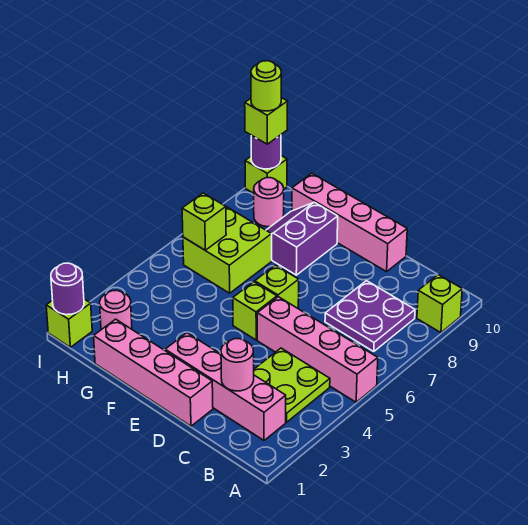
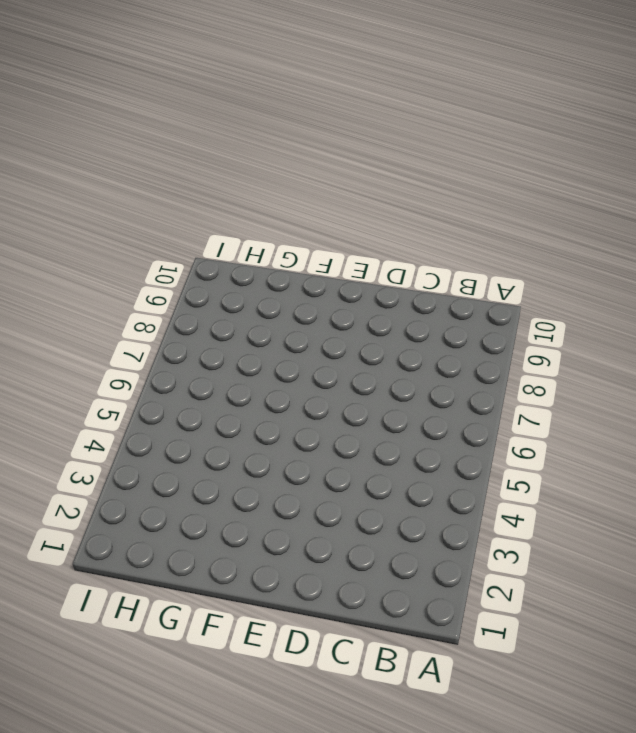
none -> pink 1x4 brick [257,297,378,402]
none -> lime 1x1 brick [417,275,462,333]
none -> pink 1x4 brick [165,333,286,440]

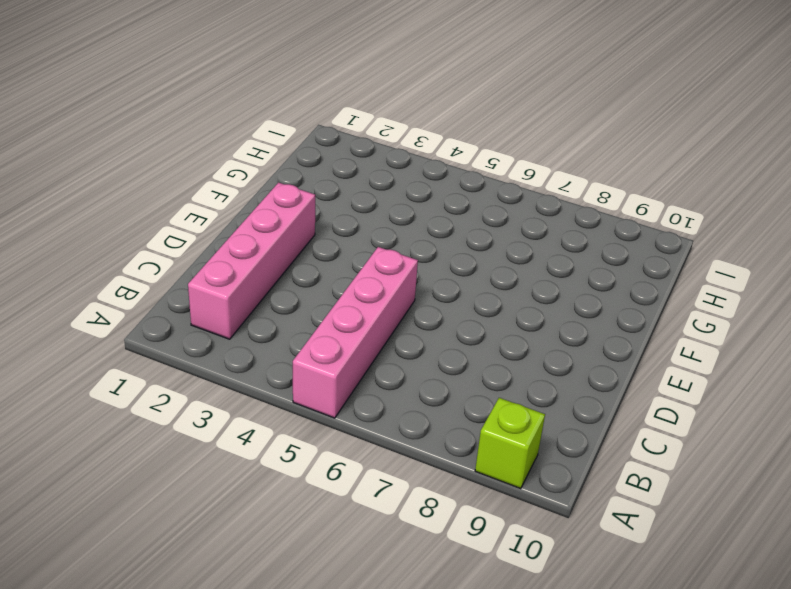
none -> lime 2x2 plate [254,348,330,422]
none -> purple 2x2 plate [325,281,415,351]
none -> pink 1x4 brick [94,319,213,426]

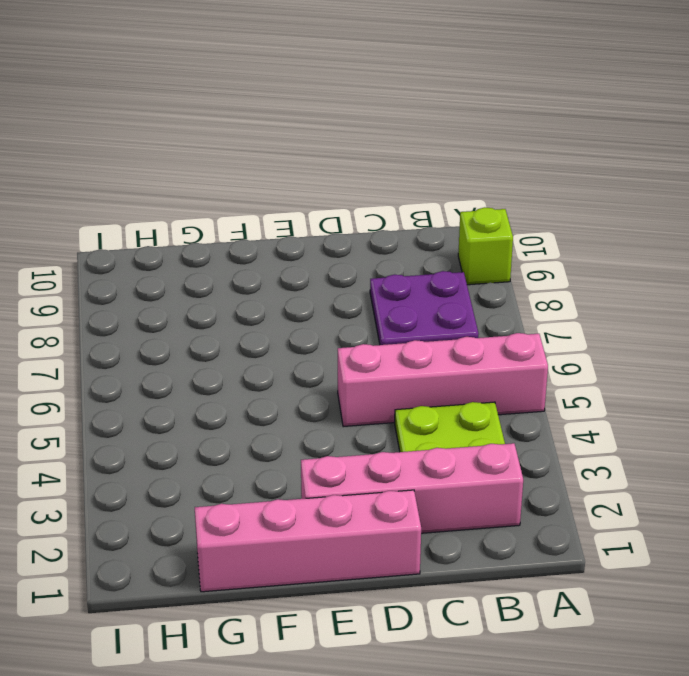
none -> pink 1x4 brick [292,173,407,272]
none -> lime 1x1 brick [233,282,277,340]
none -> lime 1x1 brick [255,265,299,308]

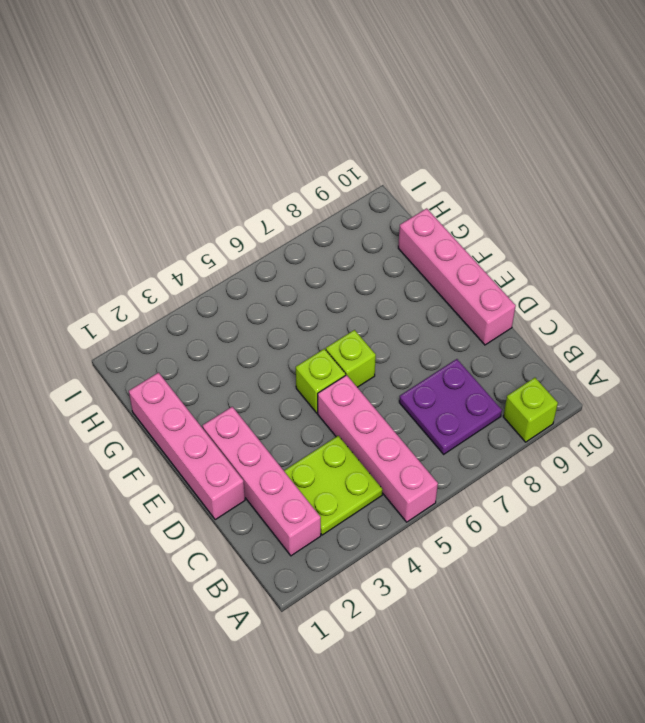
none -> purple 2x2 slope [266,202,338,275]
none -> lime 2x2 brick [183,207,272,293]
none -> pink 1x1 round brick [100,291,132,330]

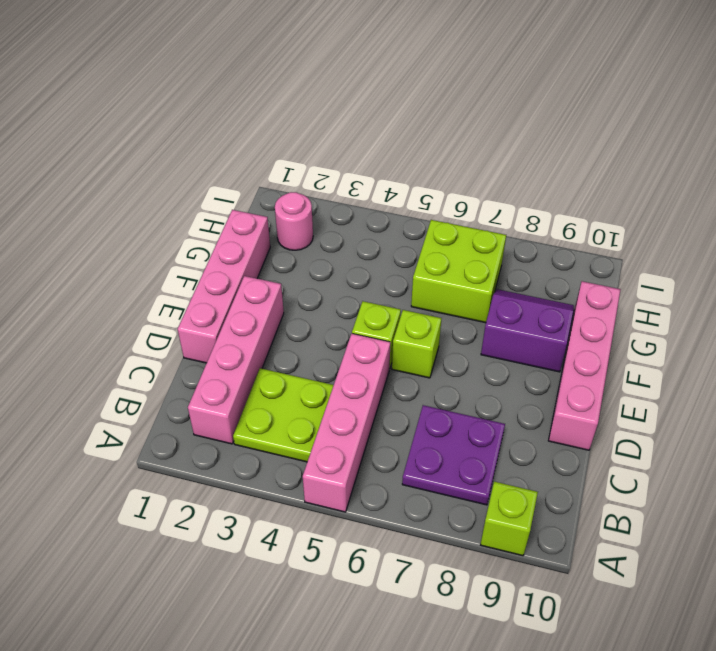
none -> pink 1x1 round brick [254,178,284,227]
none -> lime 1x1 brick [46,299,92,347]
none -> lime 1x1 brick [245,156,287,193]

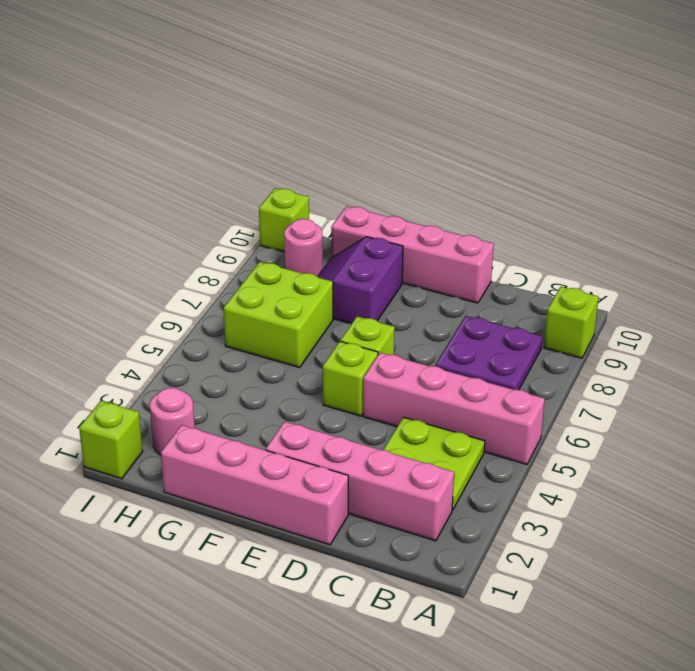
none -> pink 1x1 round brick [221,339,254,391]
none -> lime 1x1 brick [182,193,226,250]
none -> purple 1x1 round brick [51,263,84,315]

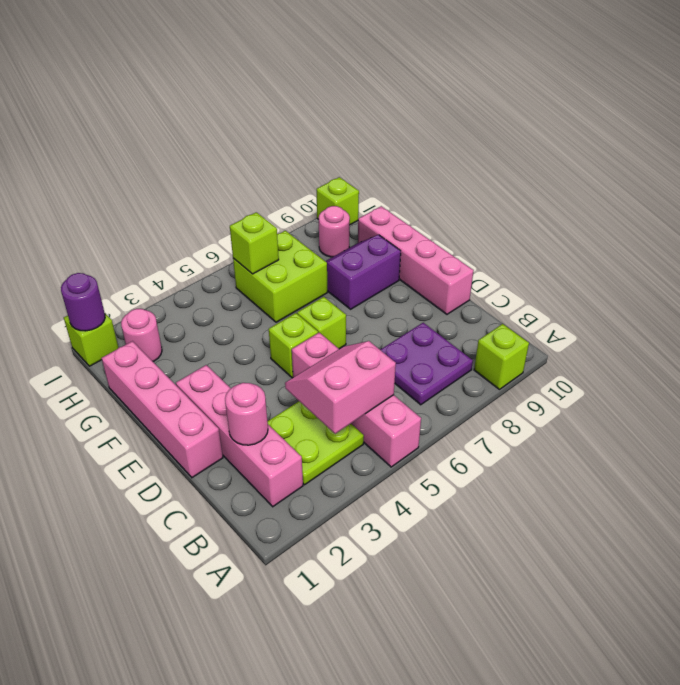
pink 2x2 slope [285,341,396,434] -> none
none -> purple 1x1 round brick [251,135,281,169]
none -> lime 1x1 brick [245,98,288,144]
none -> lime 1x1 round brick [251,61,281,111]

